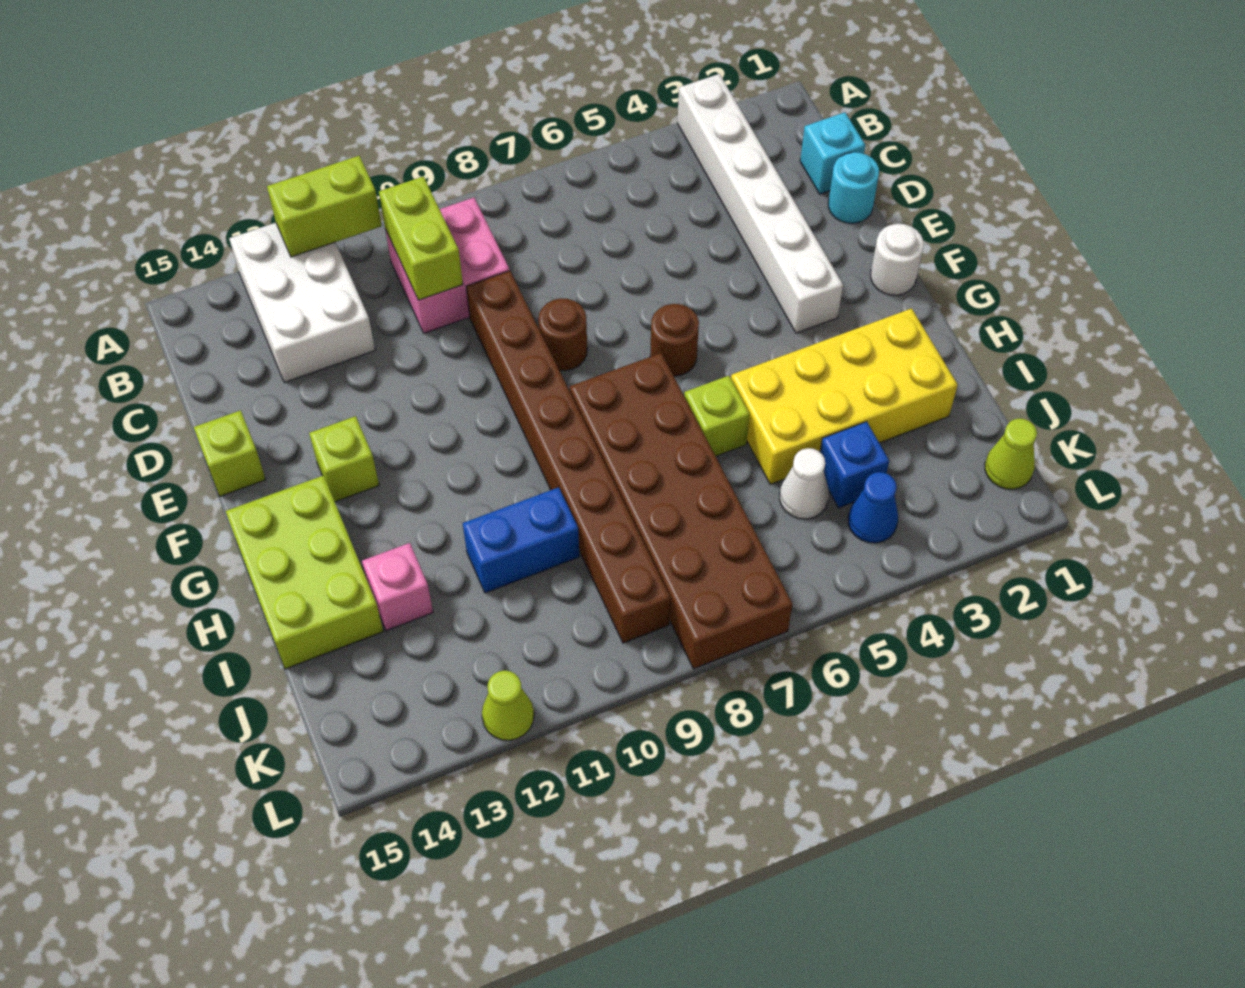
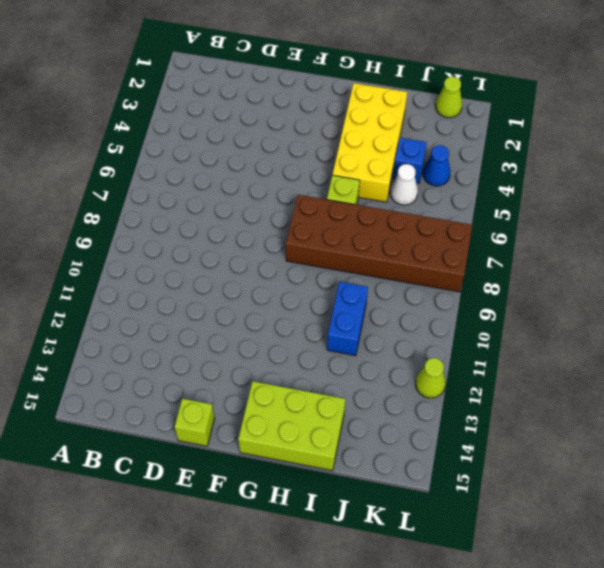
none -> white 1x6 brick [678,74,843,333]
none -> white 2x3 brick [229,223,375,383]
none -> pink 2x2 brick [385,198,510,333]

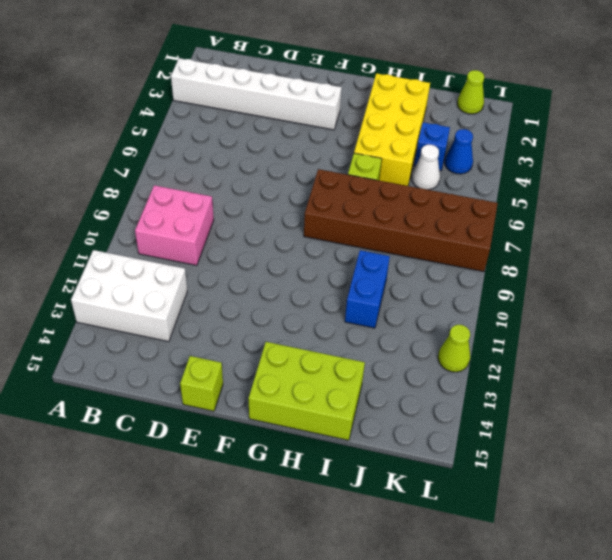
none -> cyan 1x1 brick [800,112,865,194]
none -> cyan 1x1 round brick [828,152,879,223]
none -> brown 1x8 brick [466,271,671,643]

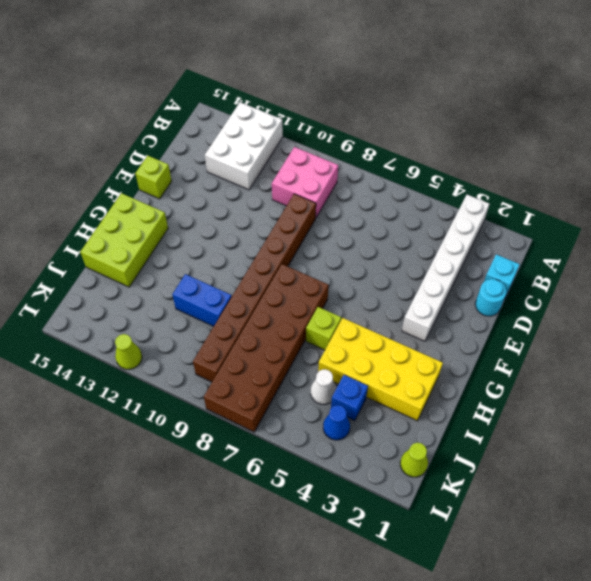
none -> brown 1x1 round brick [539,298,587,371]
none -> white 1x1 round brick [871,224,924,295]
none -> brown 1x1 round brick [650,304,699,376]

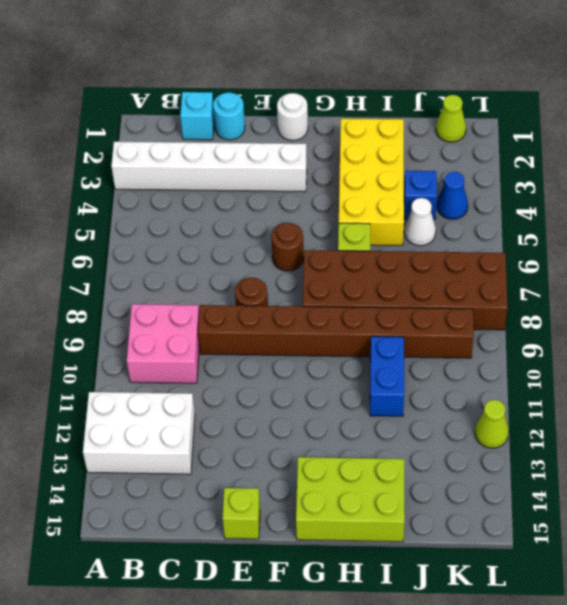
none -> lime 1x1 brick [309,416,379,502]
none -> pink 1x1 brick [362,543,433,631]
none -> lime 1x2 brick [267,156,382,257]

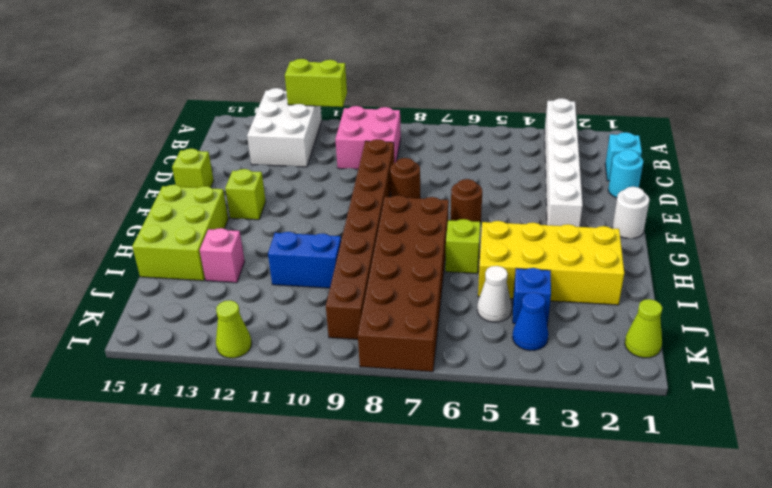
none -> lime 1x2 brick [379,176,463,300]

